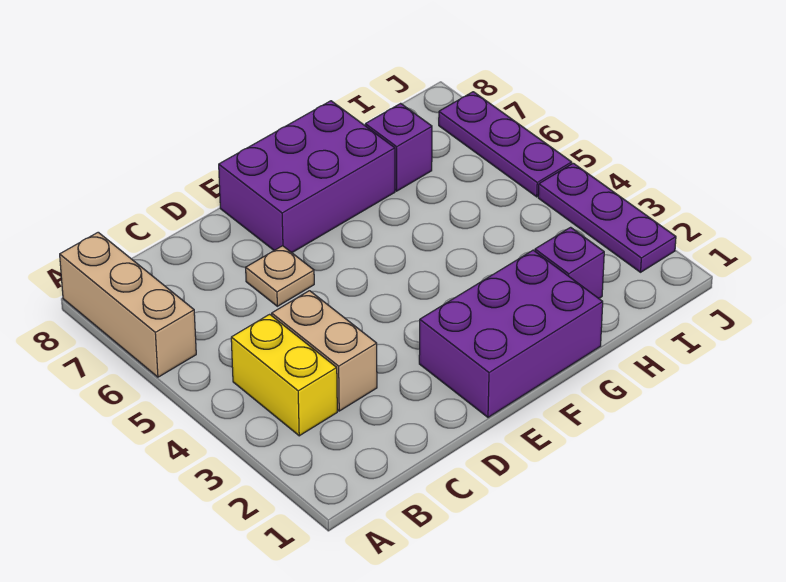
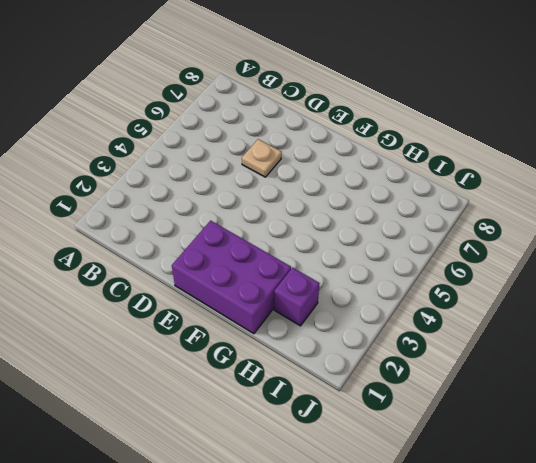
none -> tan 1x3 brick [60,232,196,377]
none -> yellow 1x2 brick [231,314,337,436]

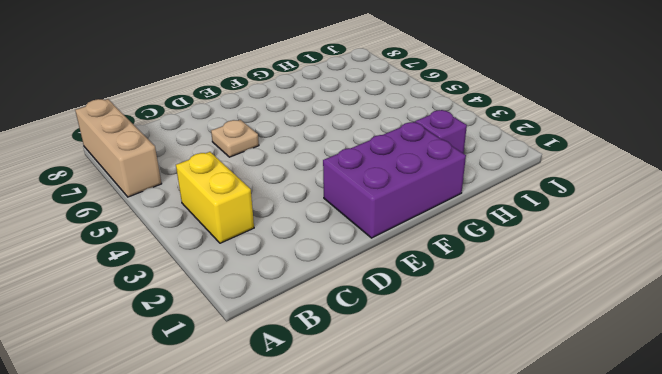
none -> tan 1x2 brick [272,291,377,411]
none -> purple 2x3 brick [219,101,395,253]

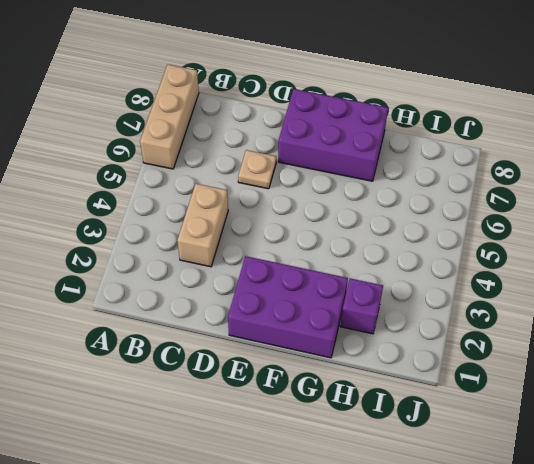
none -> yellow 1x2 brick [231,314,337,436]
none -> purple 1x1 brick [365,103,432,191]

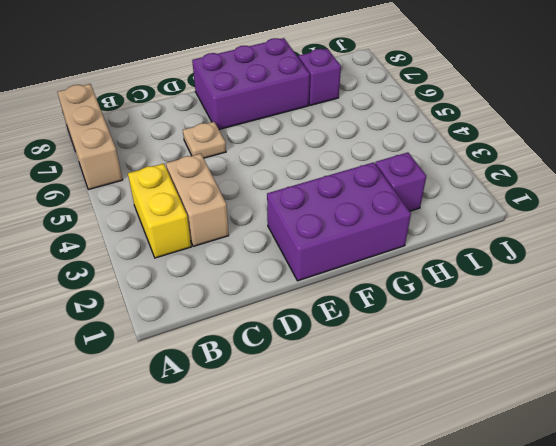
none -> purple 1x3 plate [538,163,676,272]
none -> purple 1x3 plate [439,92,572,197]

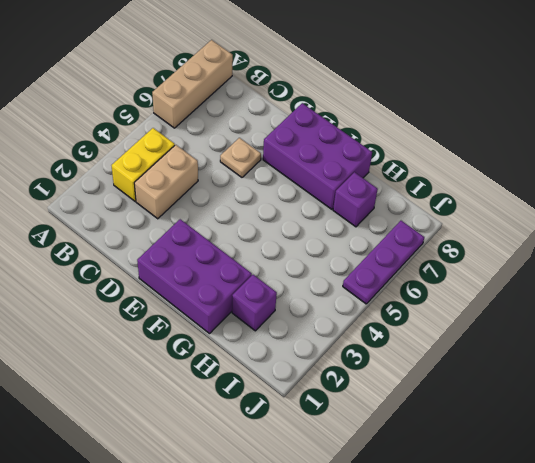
none -> purple 1x3 plate [538,163,676,272]

